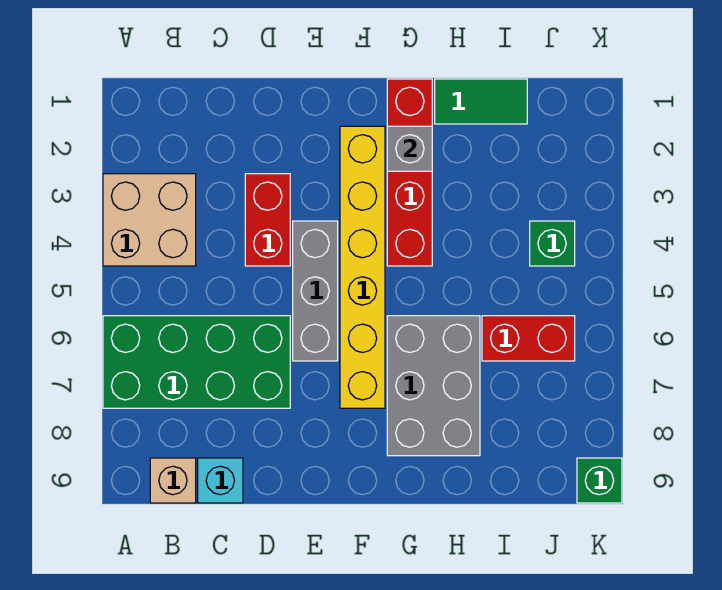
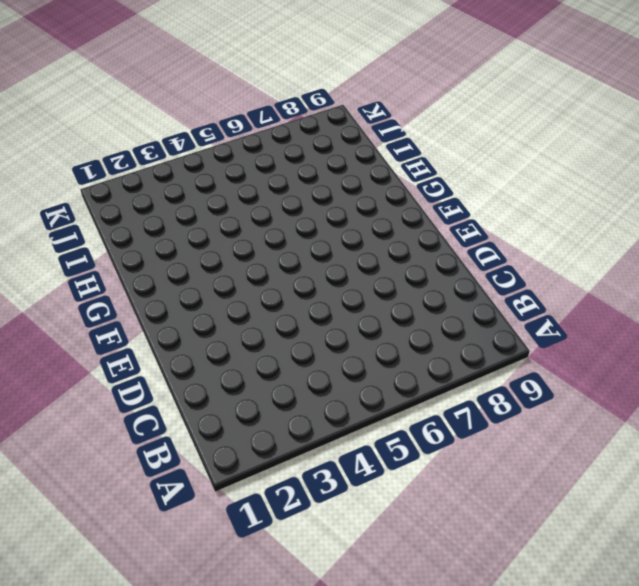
none -> tan 2x2 brick [103,174,196,266]
none -> green 2x4 brick [103,316,290,408]
none -> tan 1x1 brick [150,458,196,503]

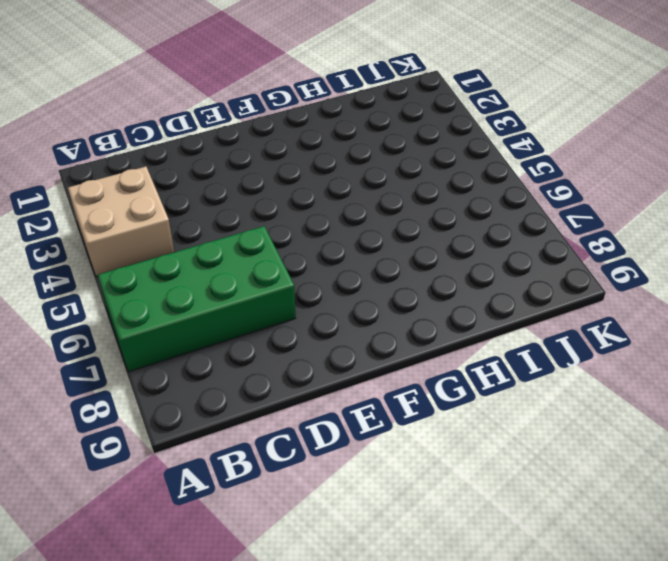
none -> tan 1x1 brick [150,458,196,503]
none -> cyan 1x1 brick [198,458,243,503]
none -> red 1x2 brick [245,174,290,266]

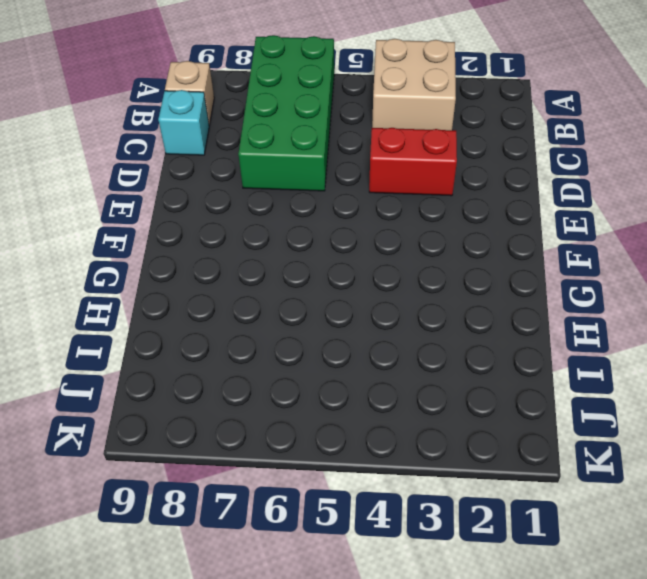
none -> grey 1x3 brick [293,221,338,361]
none -> yellow 1x6 brick [340,126,385,408]
none -> red 1x4 brick [387,79,432,266]

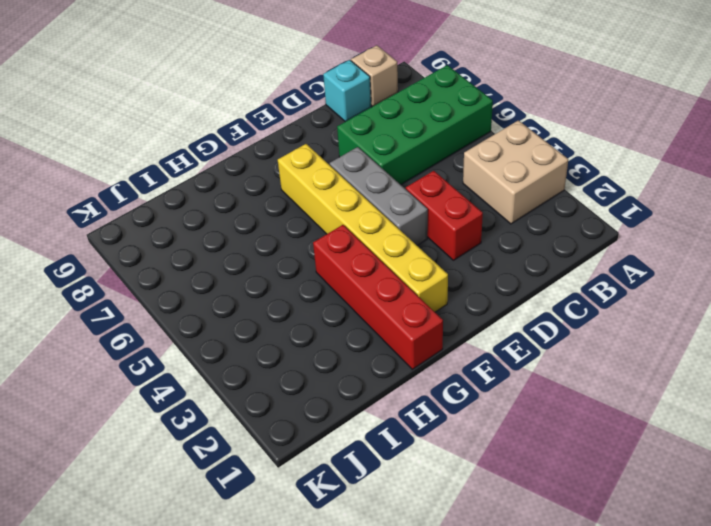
none -> grey 2x3 brick [387,316,480,456]
none -> green 1x2 tile [435,79,527,124]
none -> red 1x2 brick [482,316,575,361]

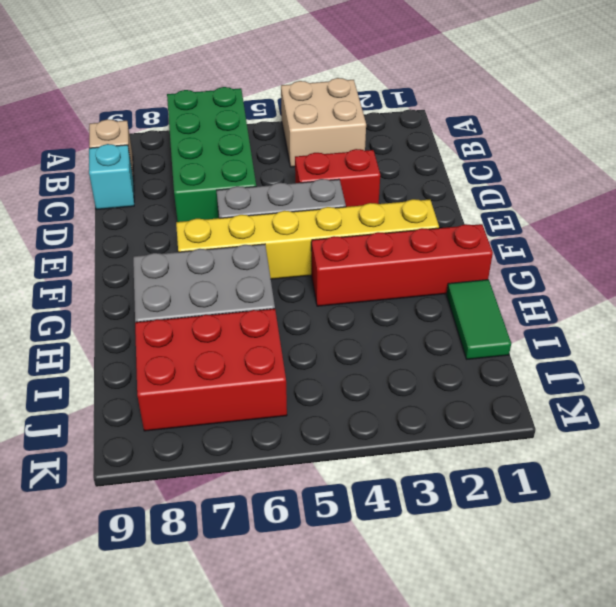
red 2x3 brick [135,309,287,431] -> red 1x2 brick [482,316,575,361]
none -> green 1x1 brick [530,221,575,266]
none -> green 1x1 brick [577,458,622,503]
none -> grey 1x1 brick [387,126,432,171]

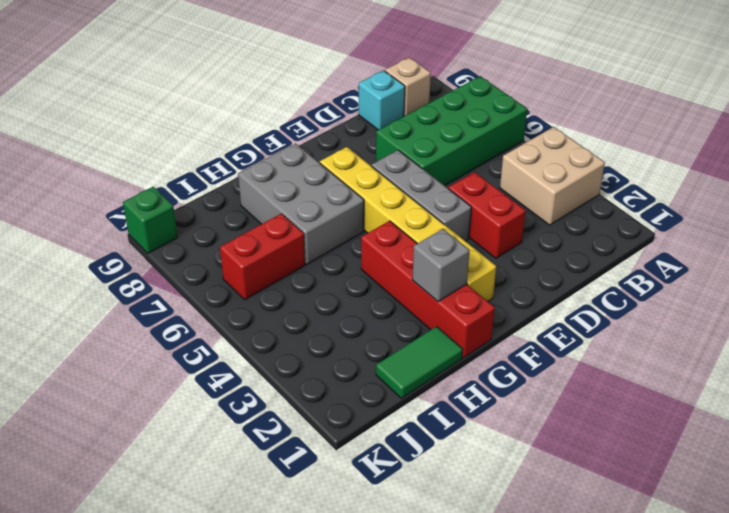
none -> green 1x1 brick [530,221,575,266]

